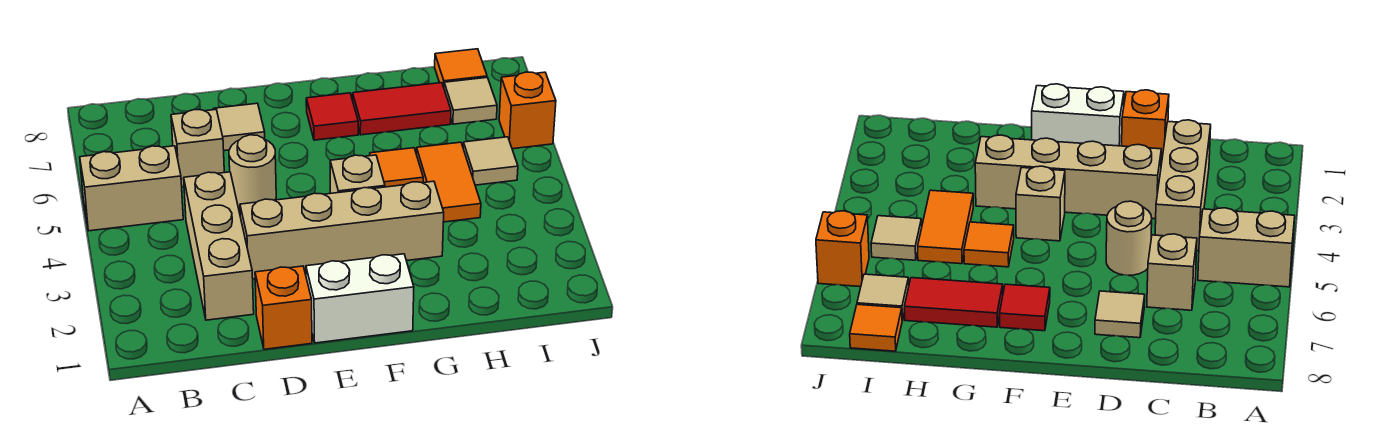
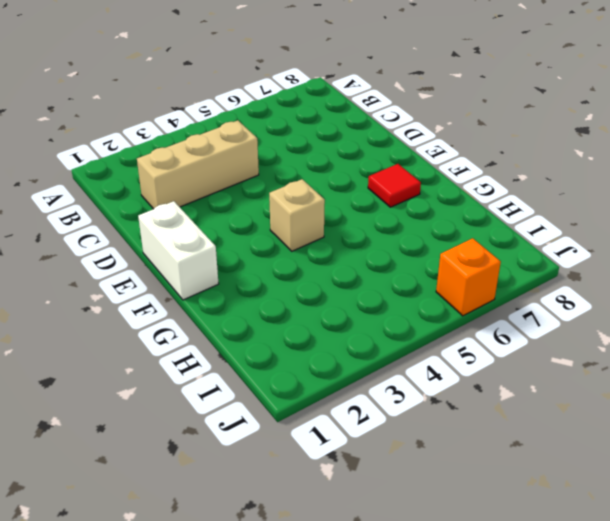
none -> tan 1x2 brick [80,146,183,231]
none -> tan 1x1 brick [171,109,224,187]
none -> orange 1x1 brick [255,266,312,349]

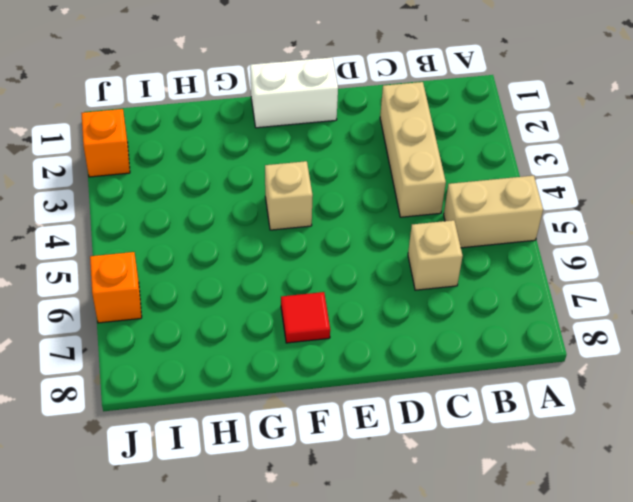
orange 1x1 brick [81,109,130,177] -> orange 1x1 brick moved to [255,266,312,349]
none -> tan 1x4 brick [240,181,444,279]
none -> tan 1x1 round brick [229,135,276,208]
none -> tan 1x1 tile [214,103,265,151]

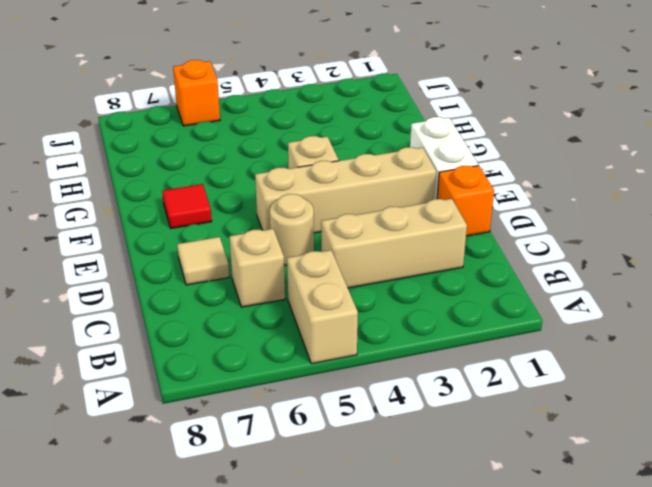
tan 1x4 brick [255,147,436,233] -> tan 1x4 brick turned to [240,181,444,279]
none -> orange 1x1 tile [369,148,423,187]
none -> red 1x2 tile [353,83,451,135]
none -> orange 1x2 tile [416,142,481,222]

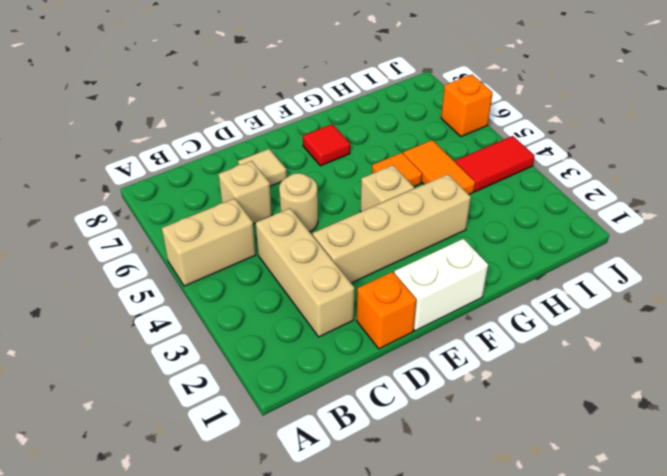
red 1x2 tile [455,136,535,192] -> red 1x2 tile moved to [353,83,451,135]
none -> tan 1x1 tile [463,137,518,185]
none -> tan 1x1 tile [444,78,497,124]
none -> orange 1x1 tile [435,49,487,87]

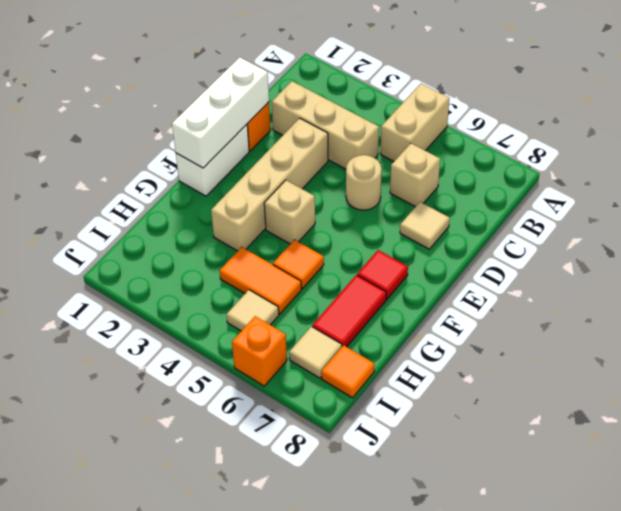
white 1x3 brick [172,57,269,168] -> none

